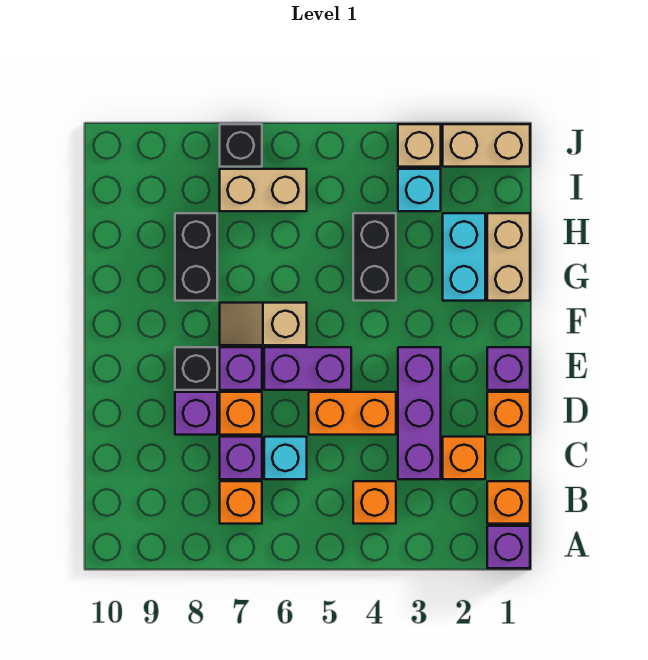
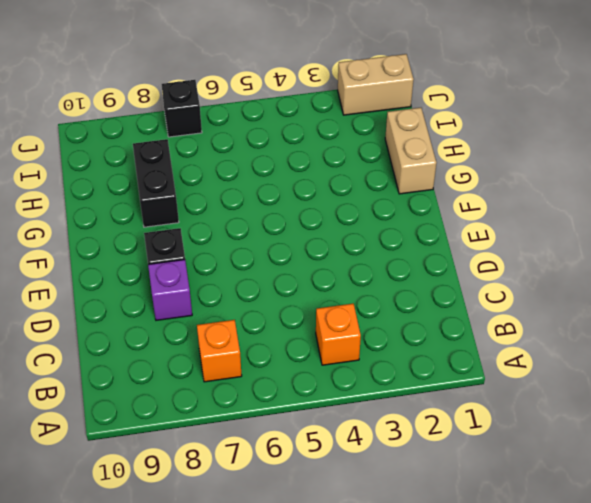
none -> purple 1x1 brick [487,526,530,568]
none -> orange 1x1 brick [487,481,530,524]
none -> orange 1x1 brick [443,437,485,479]

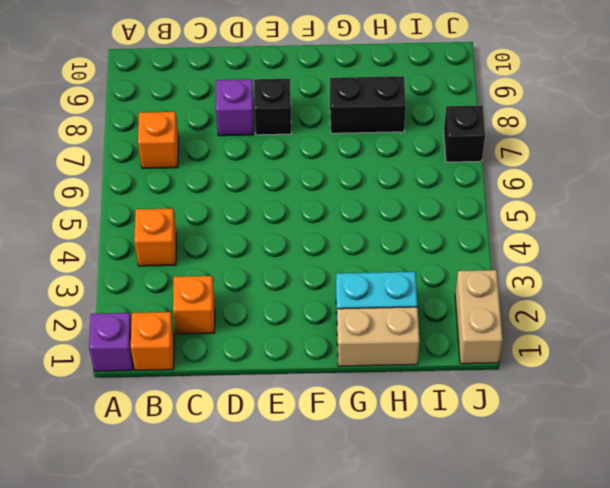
none -> purple 1x3 brick [398,347,441,479]
none -> cyan 1x1 brick [264,437,307,479]
none -> purple 1x1 brick [220,437,262,479]

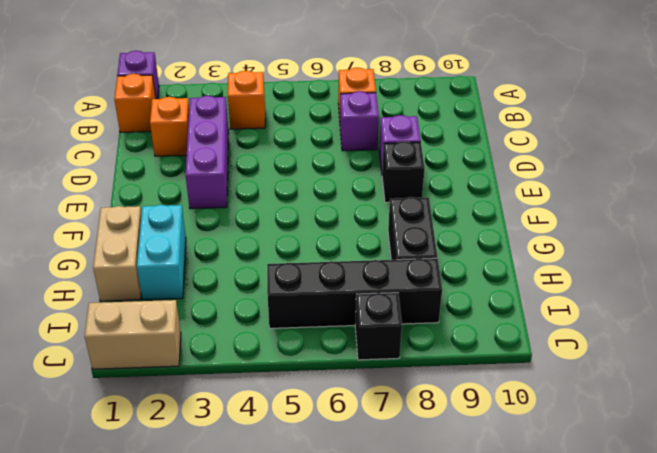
black 1x4 brick [267,258,442,328] -> tan 1x2 brick [220,169,307,211]
none -> cyan 1x1 brick [264,437,307,479]
none -> orange 1x1 brick [487,392,530,435]
none -> orange 1x2 brick [309,392,396,435]

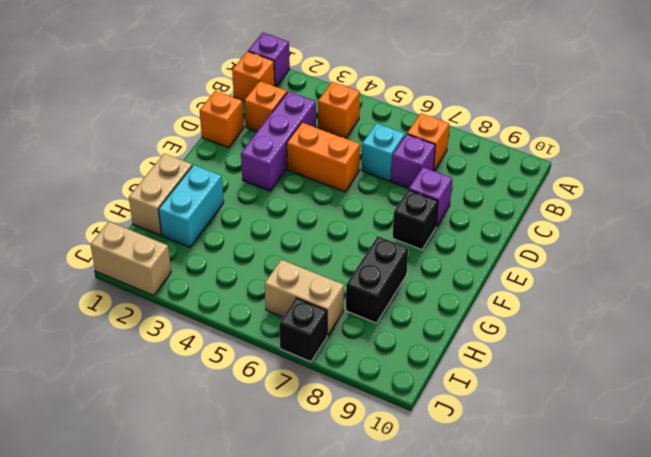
none -> orange 1x1 brick [220,392,262,435]
none -> purple 1x1 brick [487,347,530,390]
none -> purple 1x2 brick [264,347,351,390]

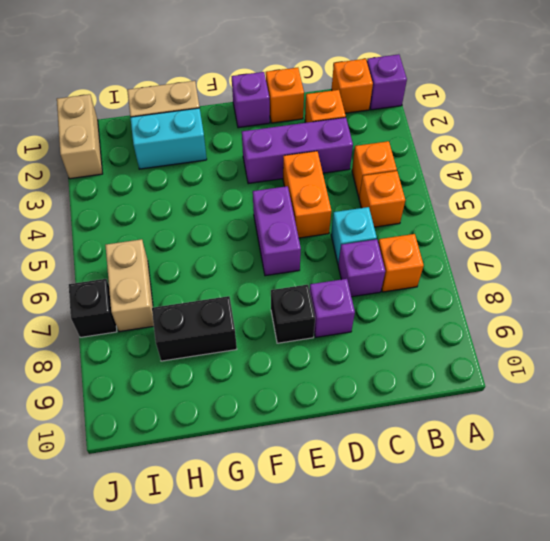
orange 1x1 brick [359,171,405,227] -> orange 1x1 brick moved to [220,392,262,435]
none -> purple 1x1 brick [220,347,262,390]
none -> tan 1x2 slope [220,303,307,345]
none -> black 1x2 brick [353,213,396,301]

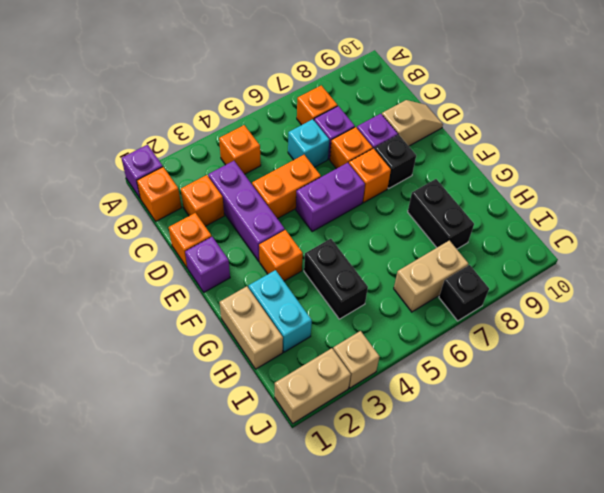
tan 1x2 slope [382,100,443,146] -> tan 1x2 slope moved to [220,303,307,345]
orange 1x1 brick [349,148,391,203] -> purple 1x1 brick [220,347,262,390]
orange 1x1 brick [259,230,303,281] -> none
none -> cyan 1x1 brick [398,169,441,211]

